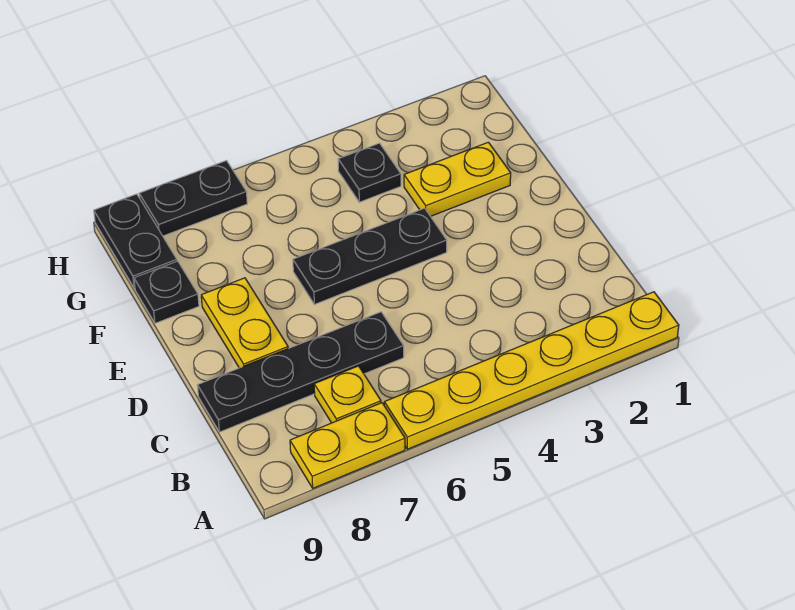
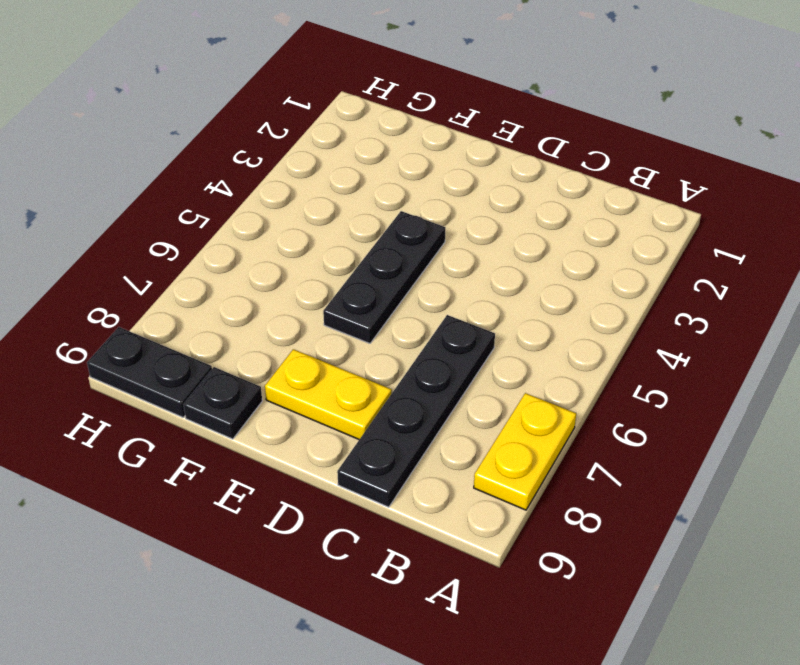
none -> yellow 1x6 plate [384,292,679,449]
none -> yellow 1x1 plate [314,366,381,423]

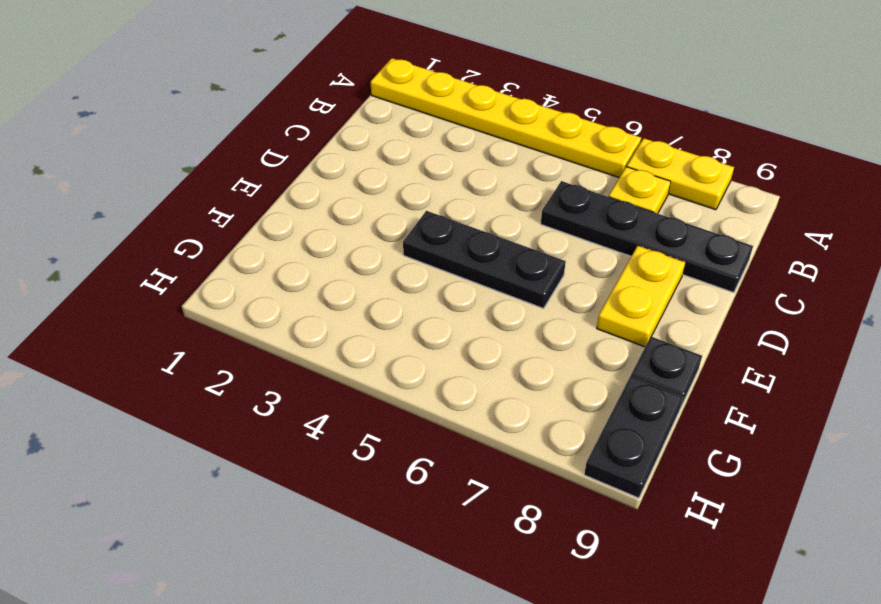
none -> yellow 1x2 plate [404,142,511,216]
none -> black 1x1 plate [338,143,401,202]

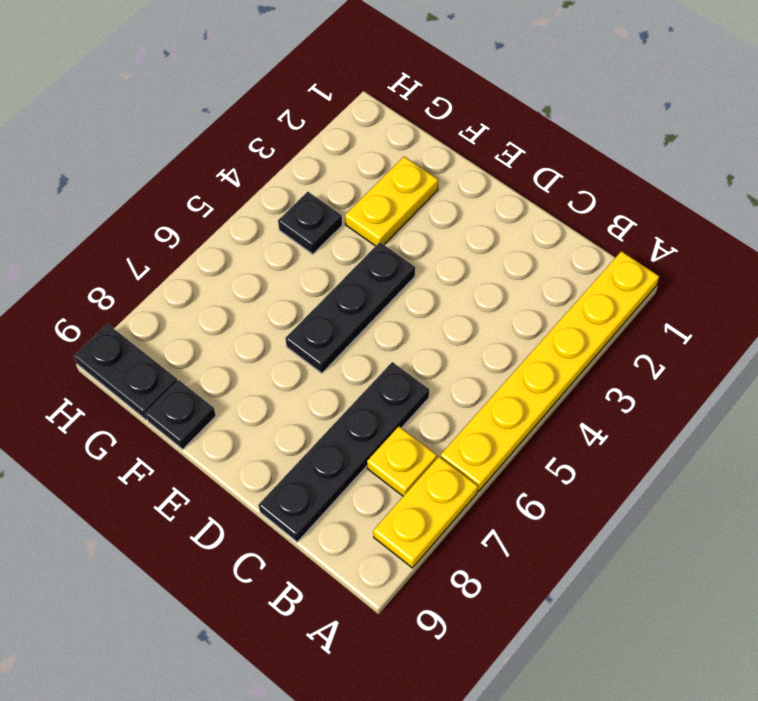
none -> yellow 1x2 plate [201,278,288,368]
none -> black 1x2 plate [139,161,247,236]

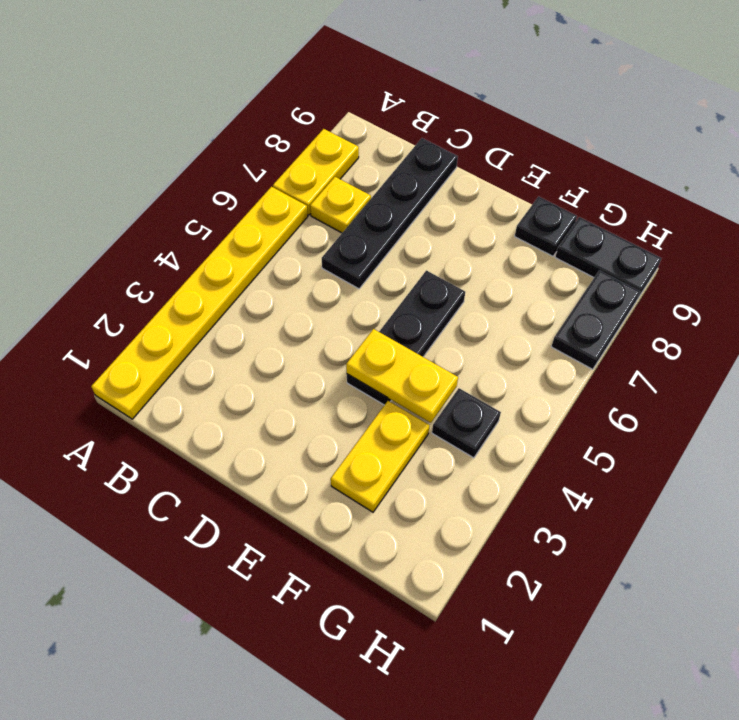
yellow 1x2 plate [346,329,458,423] -> yellow 1x2 plate moved to [201,278,288,368]

